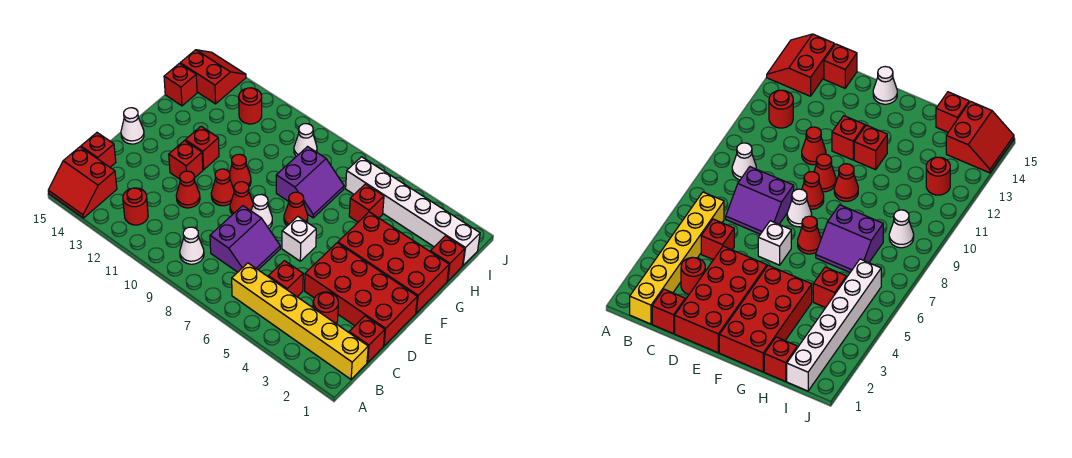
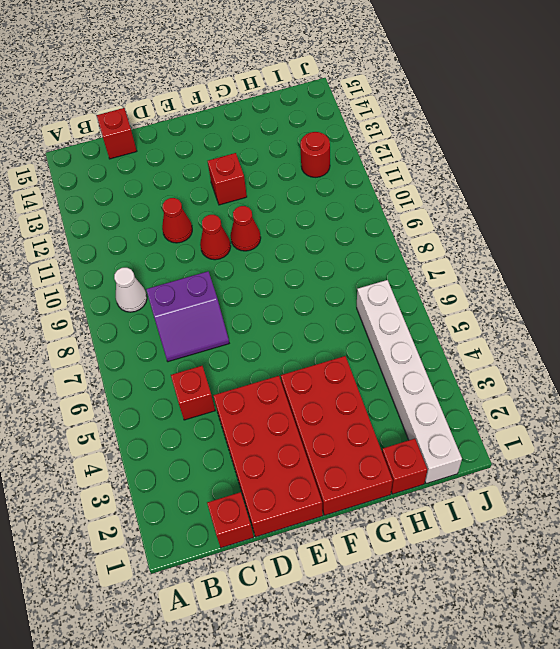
none -> red 2x2 slope [48,147,117,218]
none -> yellow 1x6 brick [232,263,368,379]
none -> red 1x1 round brick [123,188,148,225]

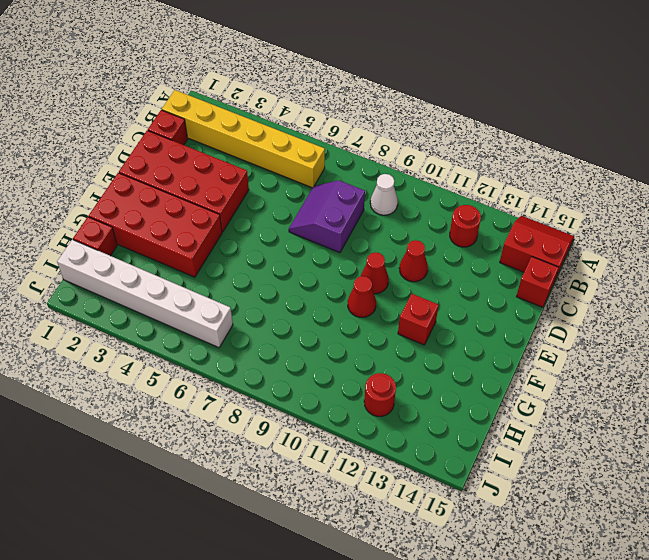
none -> red 1x1 round brick [313,292,338,324]
none -> red 1x1 brick [268,261,303,297]
none -> white 1x1 brick [282,216,316,261]

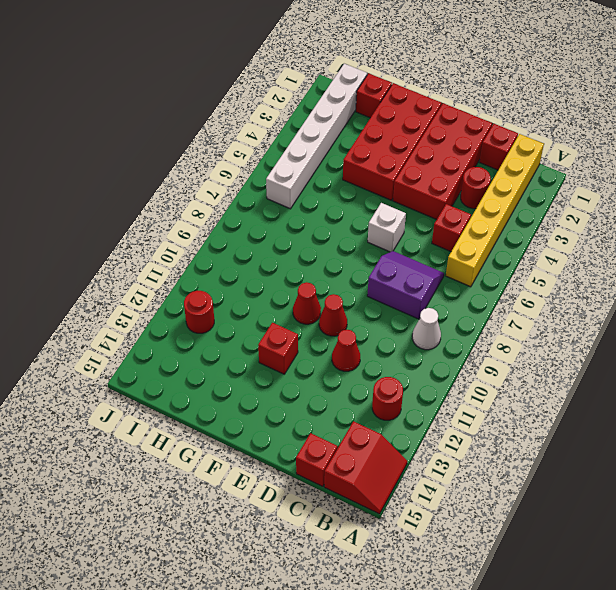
none -> white 1x1 cone [251,194,272,228]
none -> red 1x1 cone [230,182,253,215]
none -> red 1x1 brick [169,141,203,179]

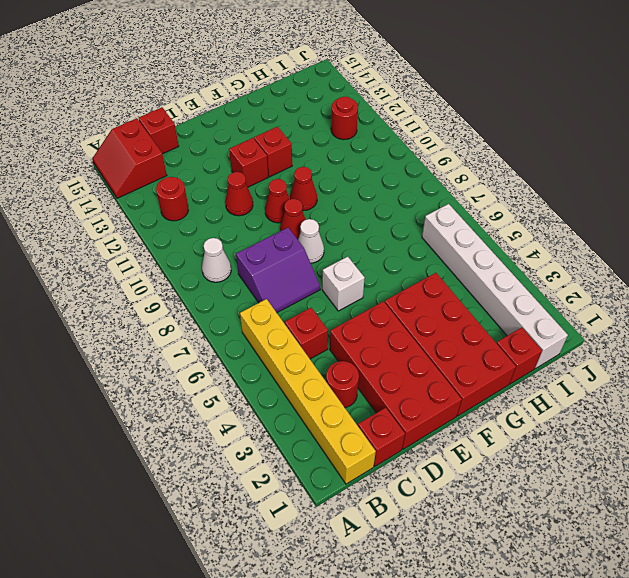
none -> white 1x1 cone [121,108,144,144]
none -> red 1x1 cone [284,192,308,226]
none -> purple 2x2 slope [276,147,344,218]

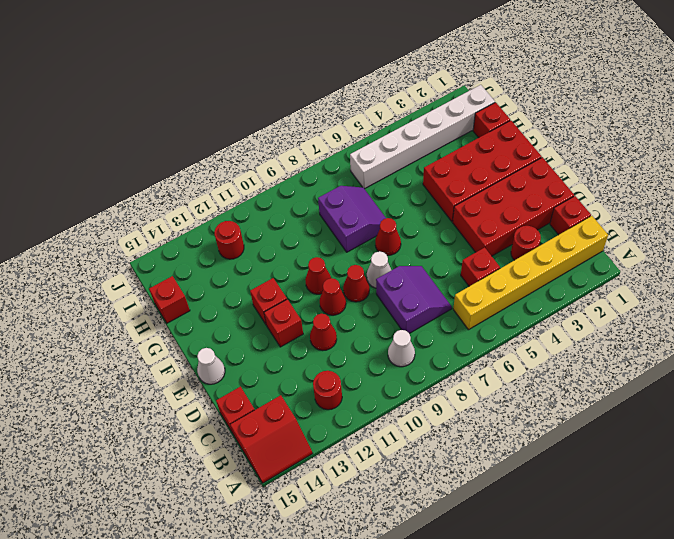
none -> white 1x1 brick [282,216,316,261]
none -> red 1x1 brick [349,184,384,222]
none -> white 1x1 cone [294,124,317,156]

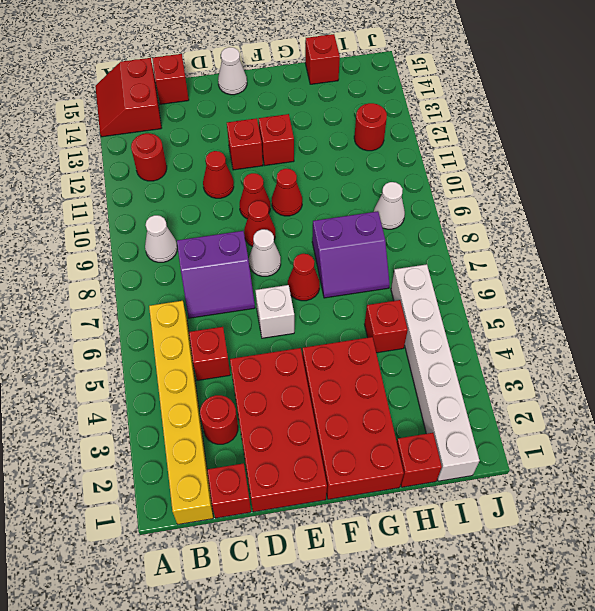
none -> red 2x2 slope [180,50,246,104]

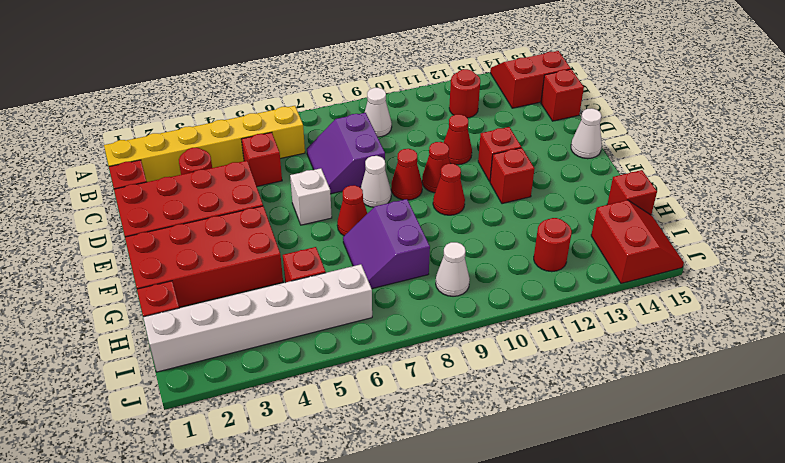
red 2x2 slope [591,200,684,284] -> red 2x2 slope turned to [180,50,246,104]

